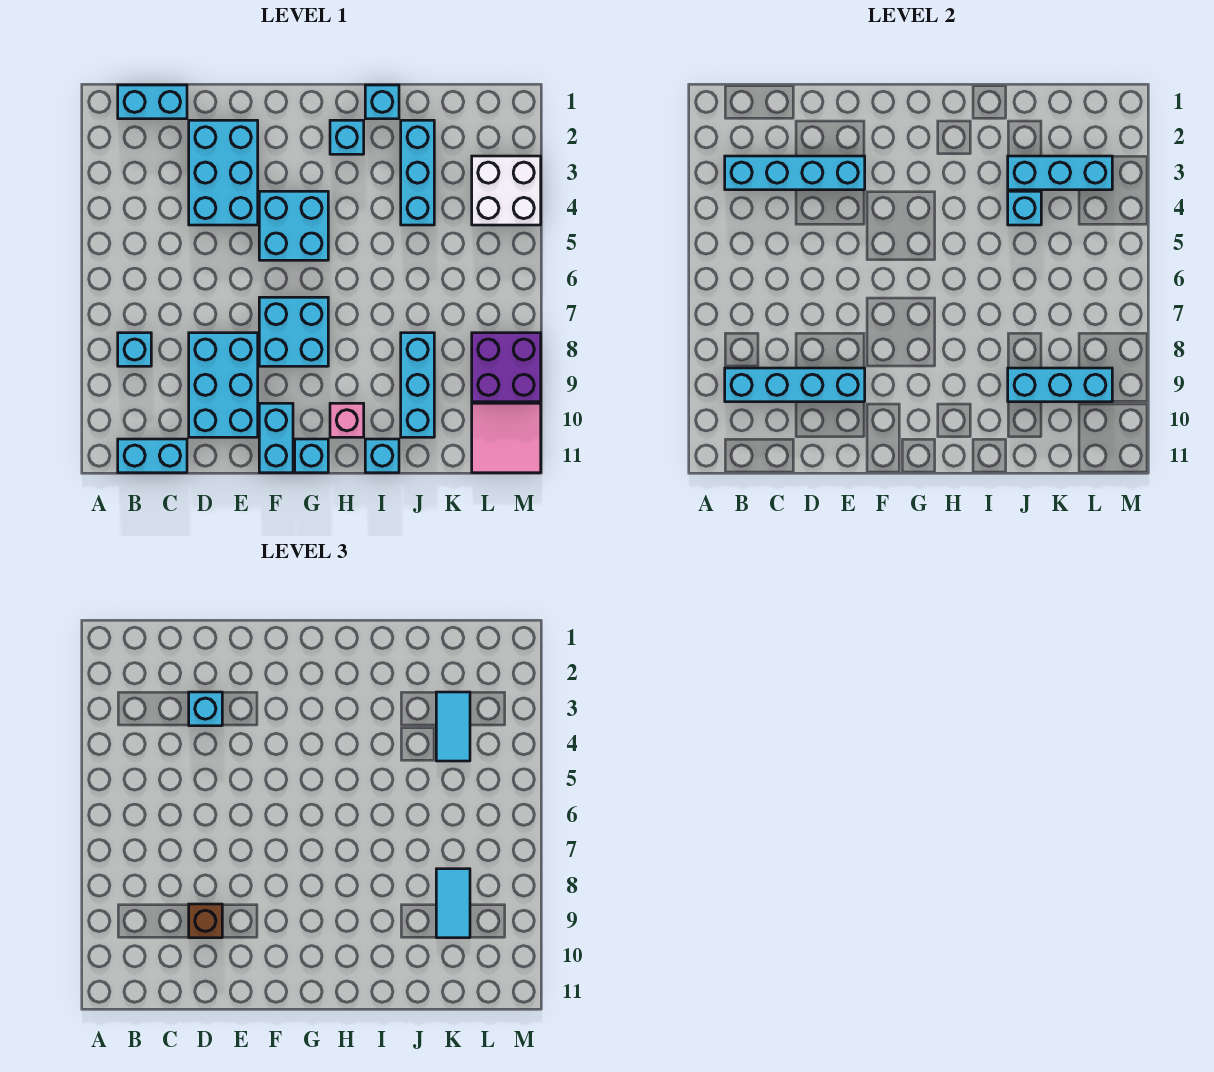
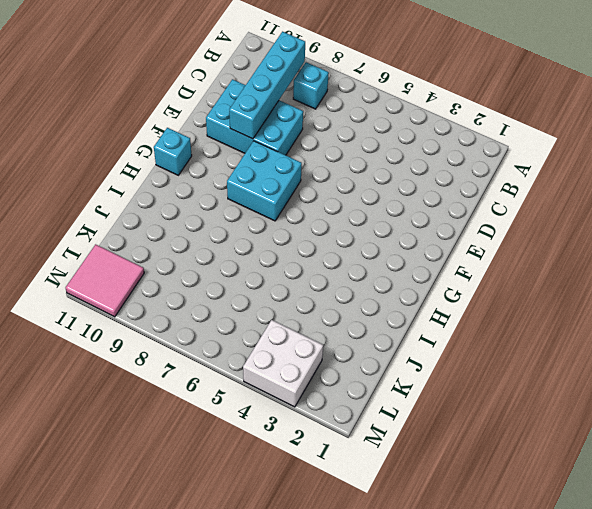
none -> cyan 1x2 brick [118,85,187,119]
none -> cyan 1x2 brick [118,439,187,473]
none -> cyan 2x3 brick [189,120,258,225]

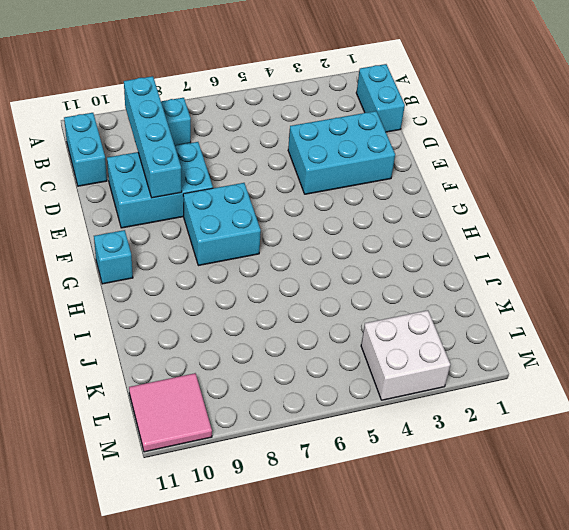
none -> cyan 2x2 brick [259,191,328,260]
none -> cyan 1x2 brick [259,403,293,473]
none -> cyan 1x1 brick [330,120,364,154]

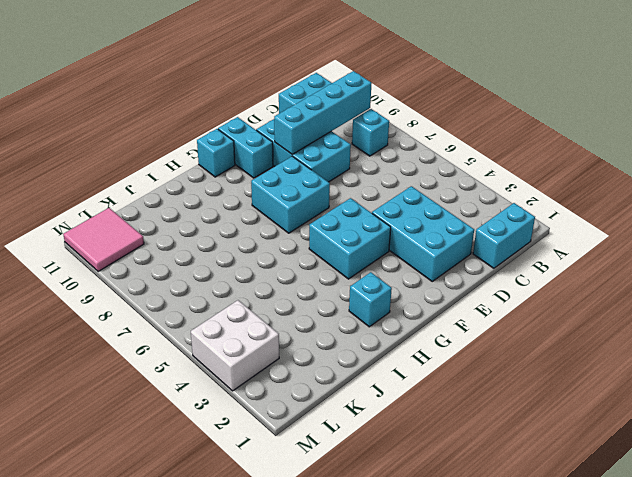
none -> pink 1x1 brick [330,403,364,437]
none -> cyan 1x1 brick [365,85,399,119]
none -> cyan 1x1 brick [365,439,399,473]

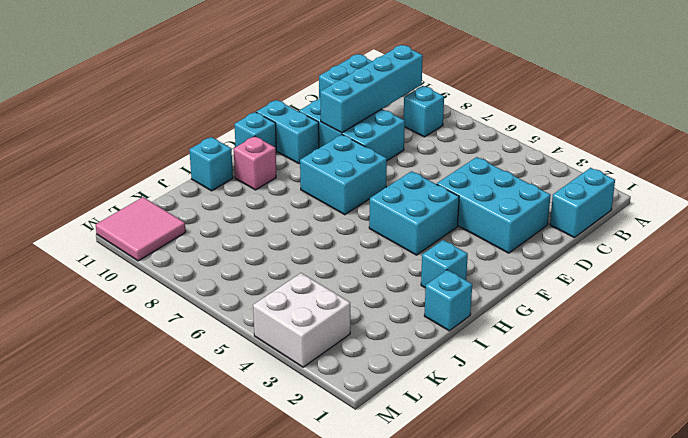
none -> cyan 1x3 brick [401,120,434,225]
none -> cyan 1x3 brick [401,333,434,437]
none -> purple 2x2 brick [472,333,541,402]

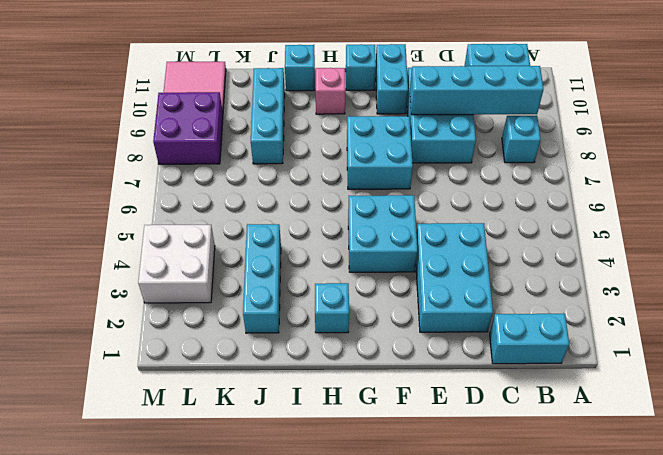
none -> cyan 1x1 brick [365,85,399,119]
none -> cyan 1x4 brick [725,156,865,190]
none -> cyan 1x3 brick [1008,156,1112,190]

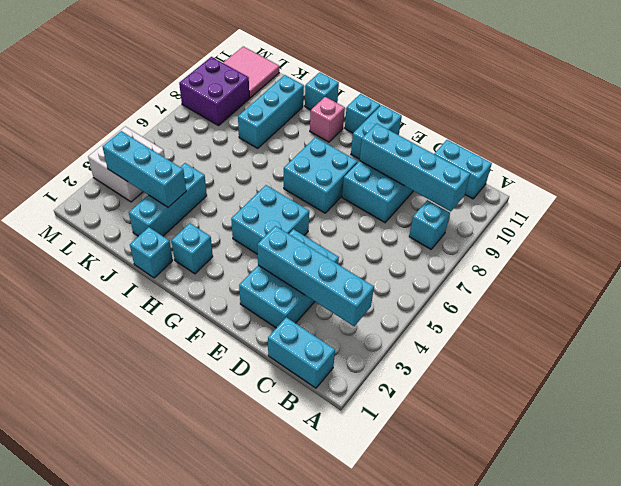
none -> cyan 1x1 brick [1008,191,1041,225]
none -> cyan 1x3 brick [1008,368,1112,402]
none -> cyan 1x1 brick [189,692,222,726]

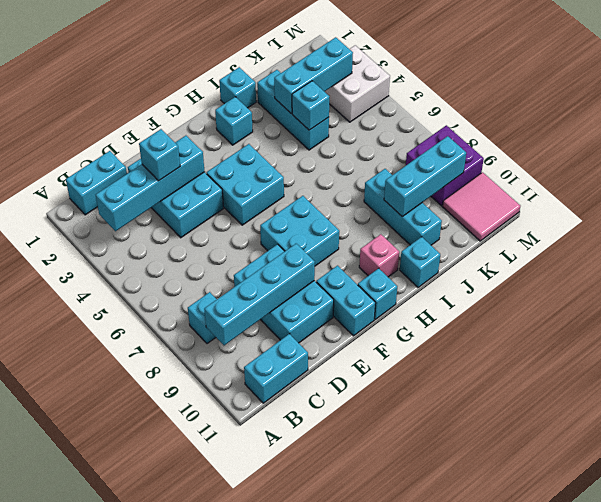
none -> brown 1x1 brick [189,904,222,938]
none -> cyan 1x2 tile [436,692,470,761]
none -> cyan 1x2 tile [436,869,470,938]

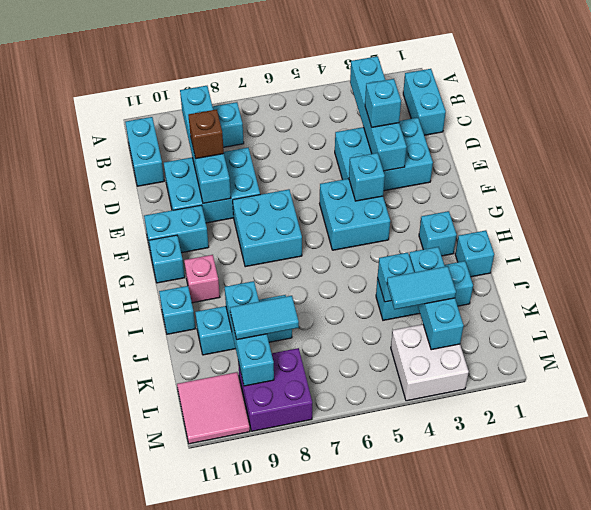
cyan 1x1 brick [349,153,385,201] -> none

